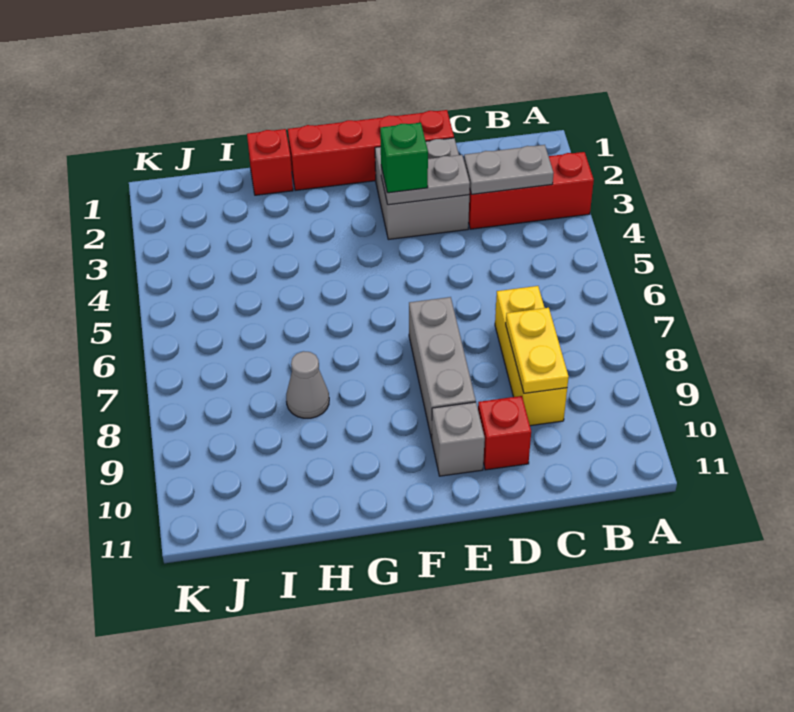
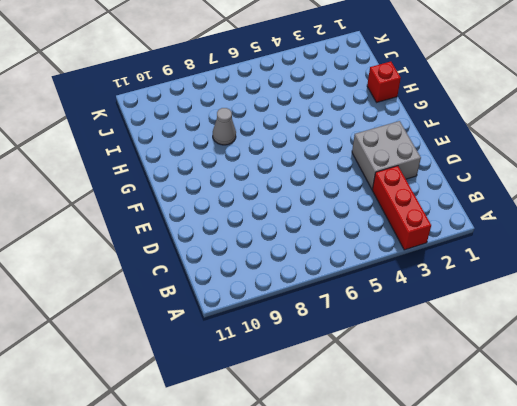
none -> yellow 1x3 brick [495,286,567,426]
none -> red 1x4 brick [288,110,454,191]
none -> red 1x1 brick [478,396,531,470]

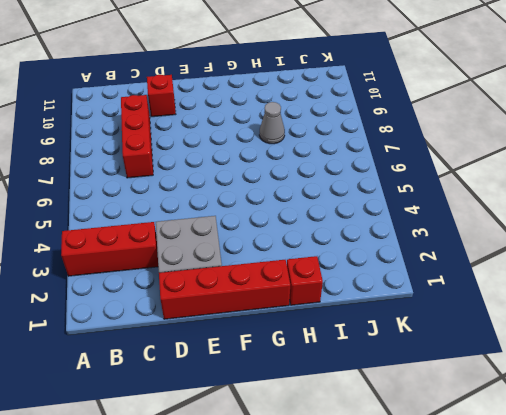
red 1x3 brick [121,95,153,178] -> yellow 1x3 brick [495,286,567,426]
none -> grey 1x3 brick [409,297,476,439]
none -> grey 1x1 brick [432,402,485,476]
none -> grey 1x2 plate [464,145,554,194]

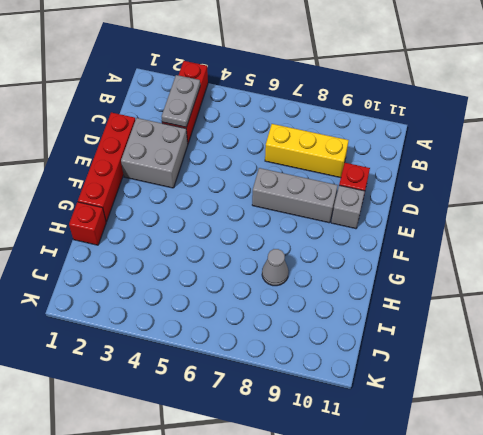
none -> yellow 1x2 plate [506,308,569,393]
none -> grey 1x2 plate [381,155,470,205]
none -> green 1x1 brick [380,123,428,193]

